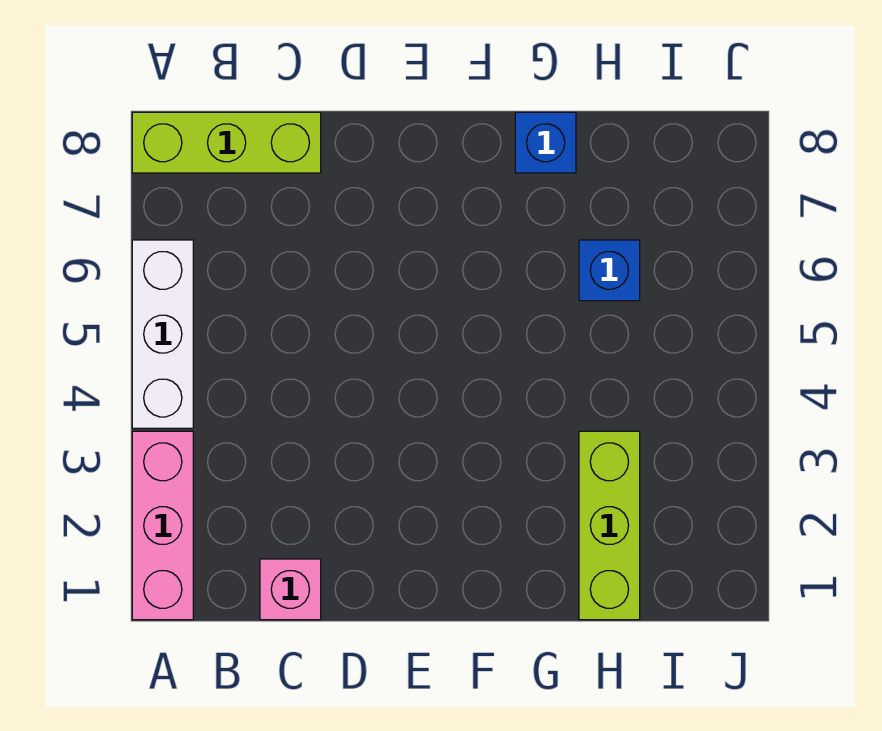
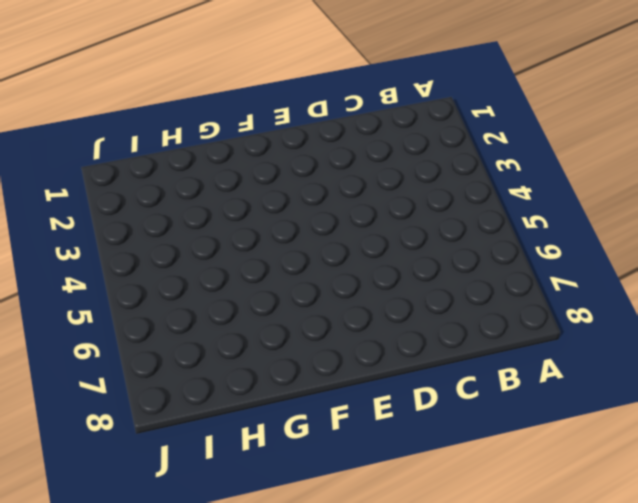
none -> pink 1x3 brick [132,431,193,620]
none -> white 1x3 brick [132,240,193,428]

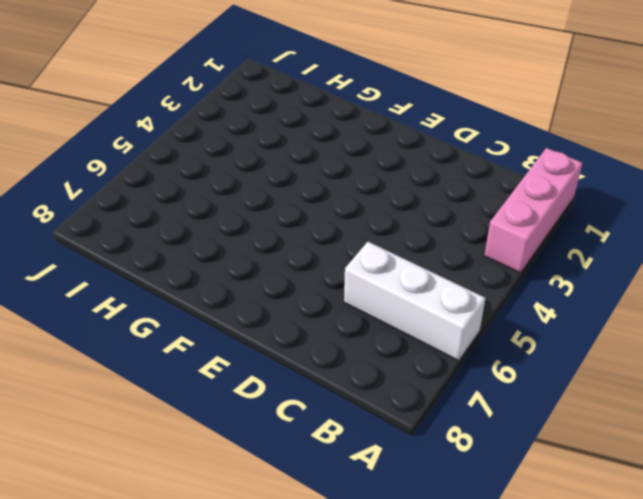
white 1x3 brick [344,242,485,361] -> white 1x3 brick turned to [132,240,193,428]
none -> lime 1x3 brick [132,112,321,173]
none -> pink 1x1 brick [260,559,321,620]

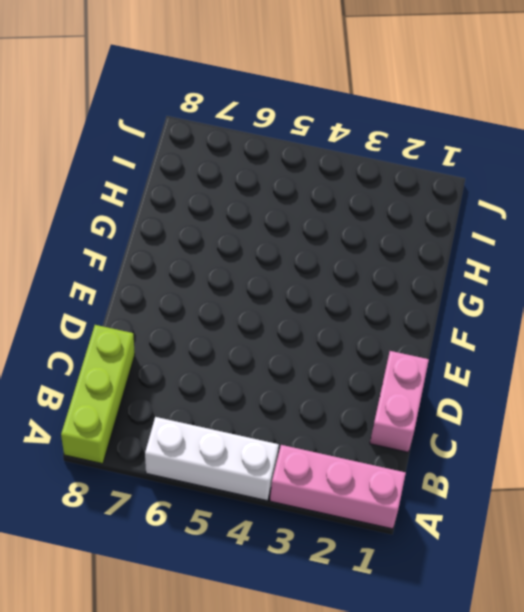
pink 1x2 brick [370,351,429,452] -> pink 1x1 brick [260,559,321,620]
none -> blue 1x1 brick [515,112,576,173]
none -> lime 1x3 brick [579,431,640,620]

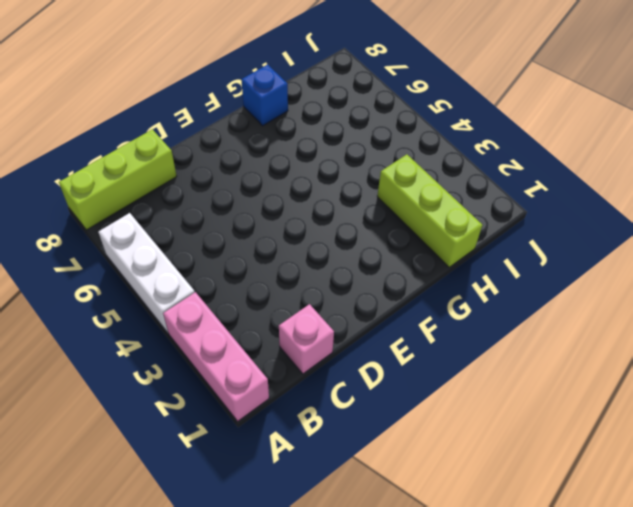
none -> blue 1x1 brick [579,240,640,301]

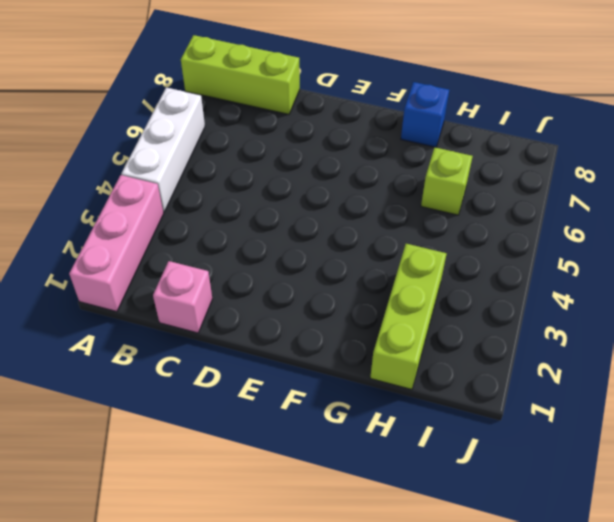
lime 1x1 brick [421,147,473,215] -> blue 1x1 brick [579,240,640,301]

